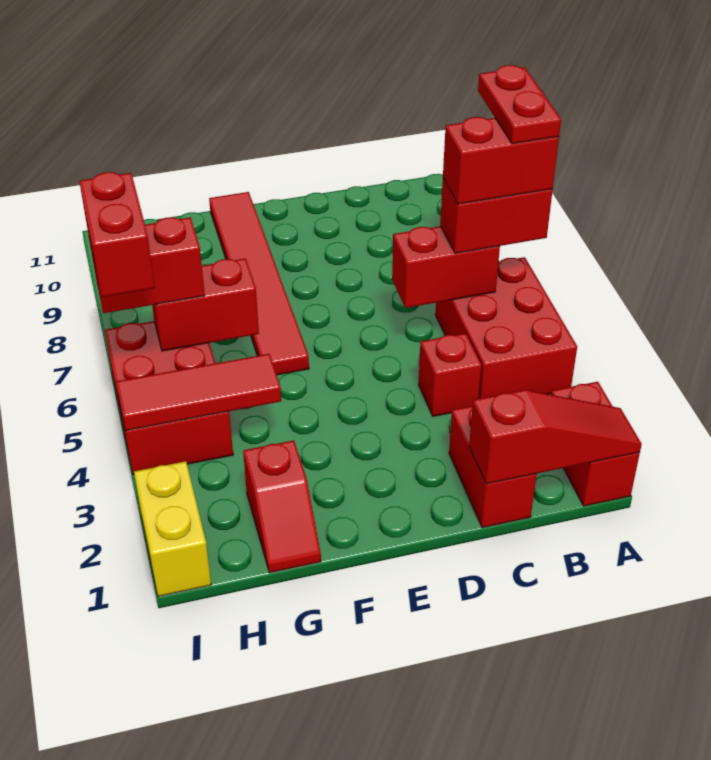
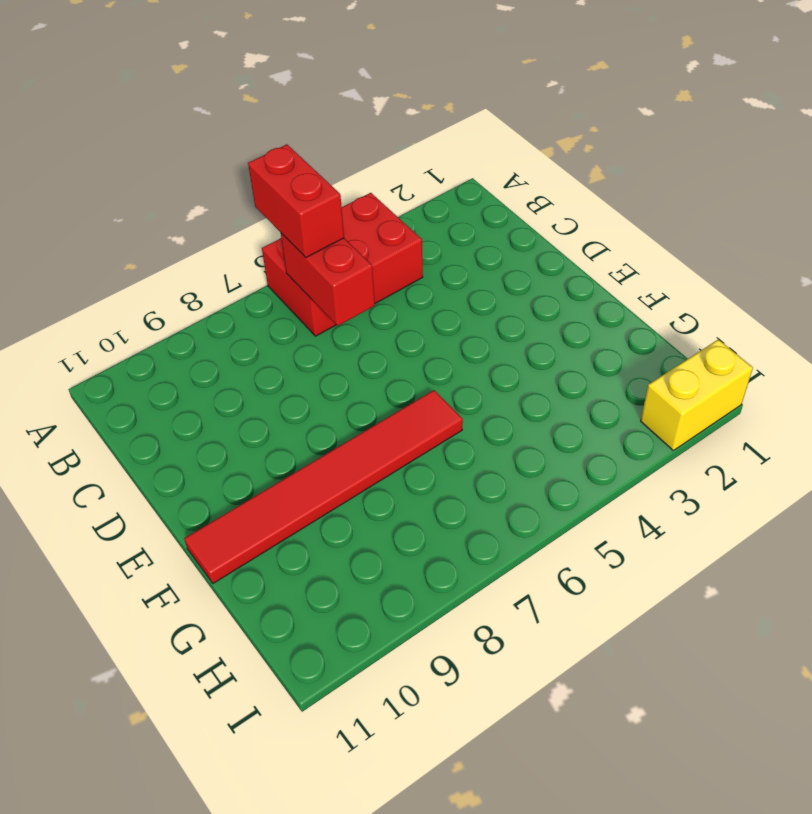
none -> red 1x2 brick [551,382,640,506]
none -> red 1x2 brick [449,406,537,528]
none -> red 1x1 brick [419,333,482,416]

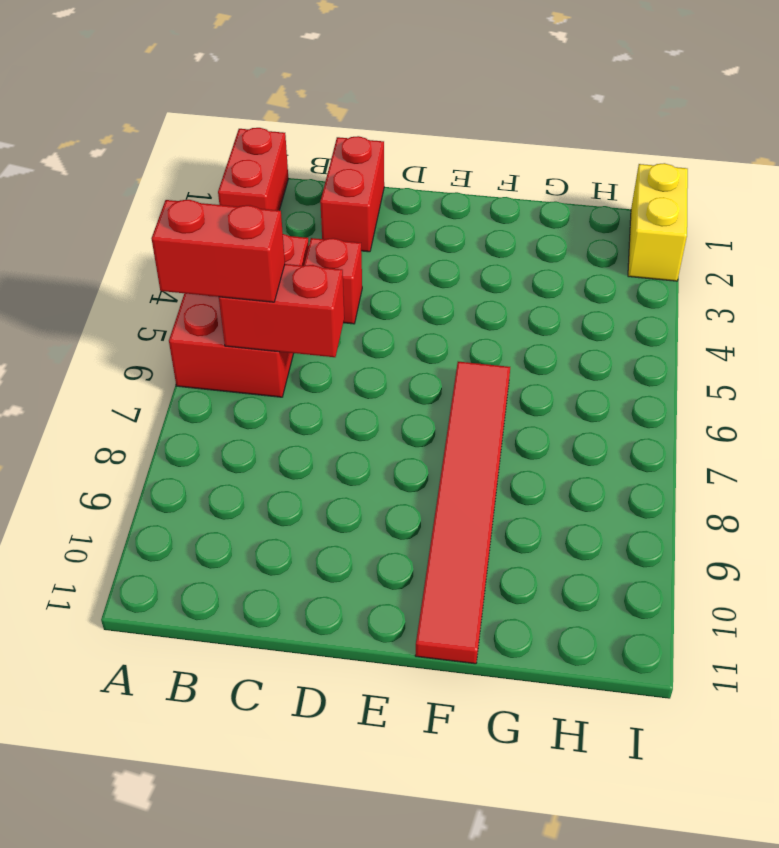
none -> red 1x2 slope [243,441,321,573]
none -> red 2x3 brick [105,321,233,475]
none -> red 1x3 slope [469,390,642,484]

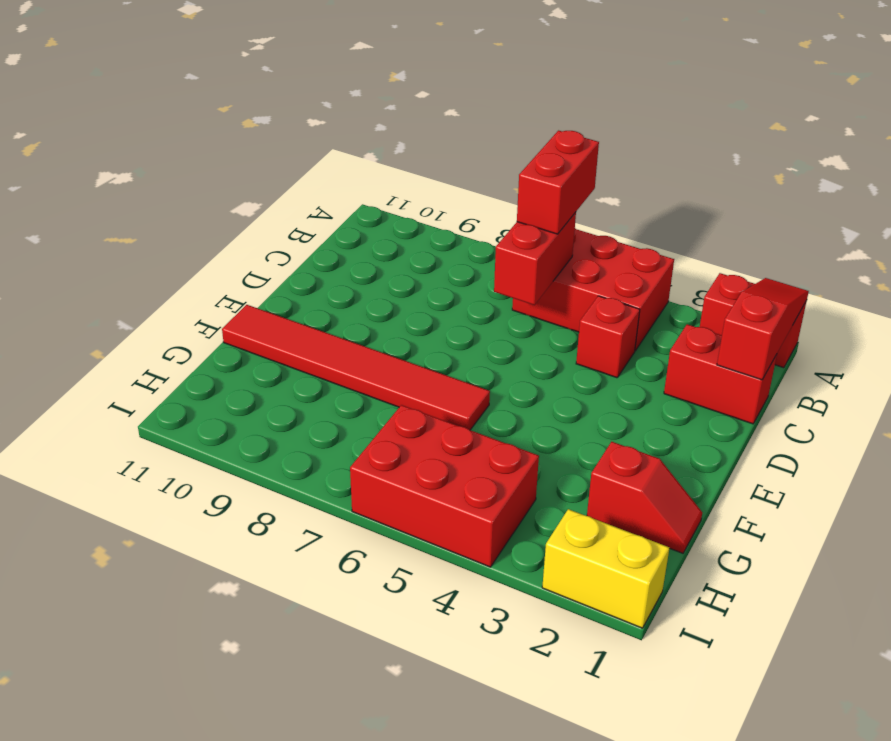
none -> red 1x3 tile [116,354,281,431]
none -> red 1x2 brick [152,259,259,351]
none -> red 1x2 brick [90,217,205,313]

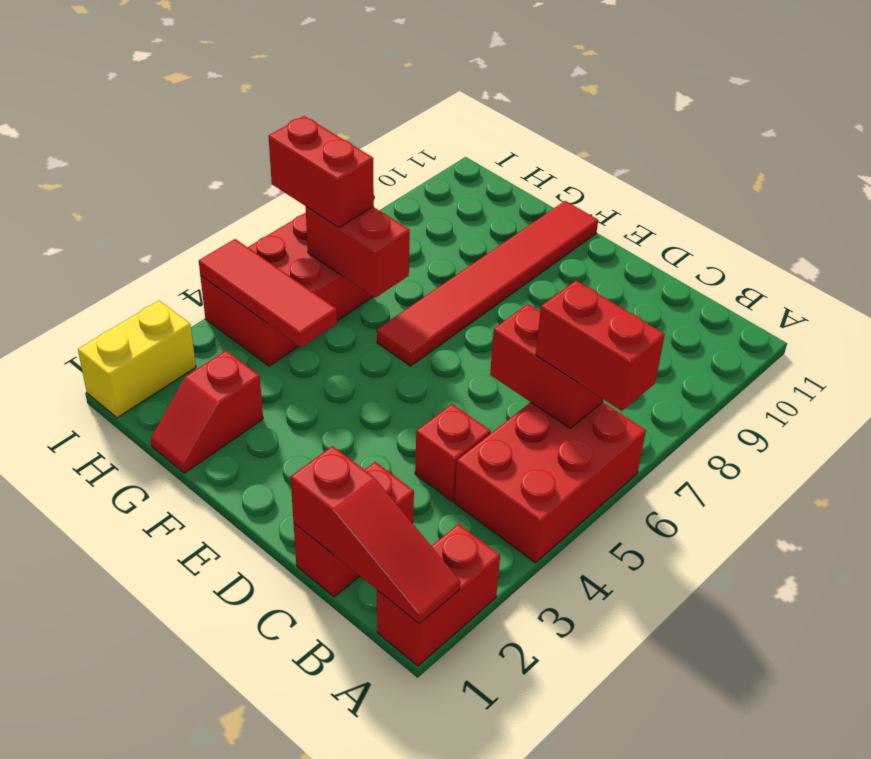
none -> red 1x2 brick [443,117,559,204]
none -> red 1x2 brick [79,172,155,297]
none -> red 1x2 plate [478,65,561,144]

